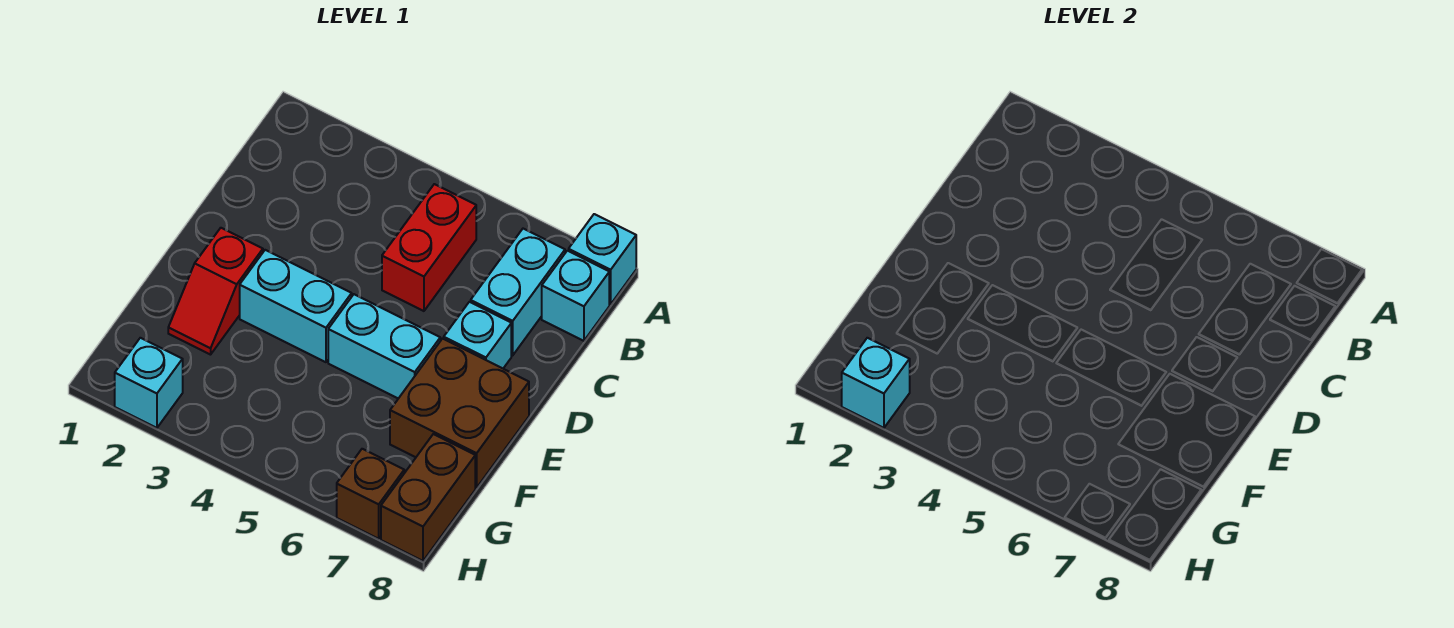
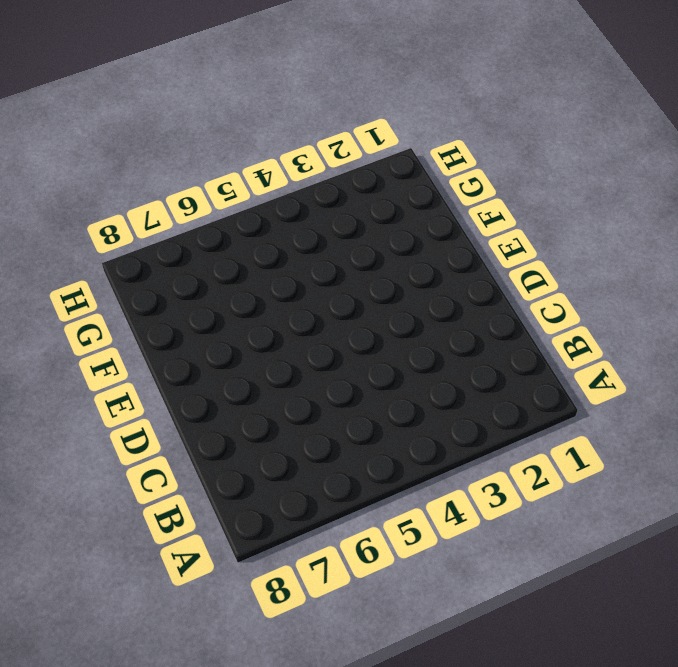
none -> cyan 1x1 brick [569,214,636,304]
none -> red 1x2 brick [382,184,476,311]
none -> cyan 1x2 brick [471,229,565,355]

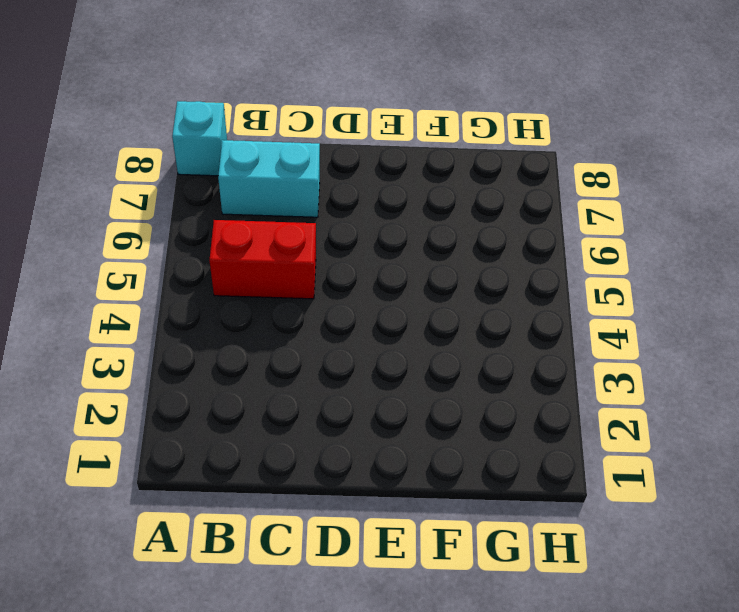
none -> cyan 1x1 brick [542,251,609,341]
none -> cyan 1x1 brick [444,302,511,368]
none -> red 1x2 slope [168,228,263,355]

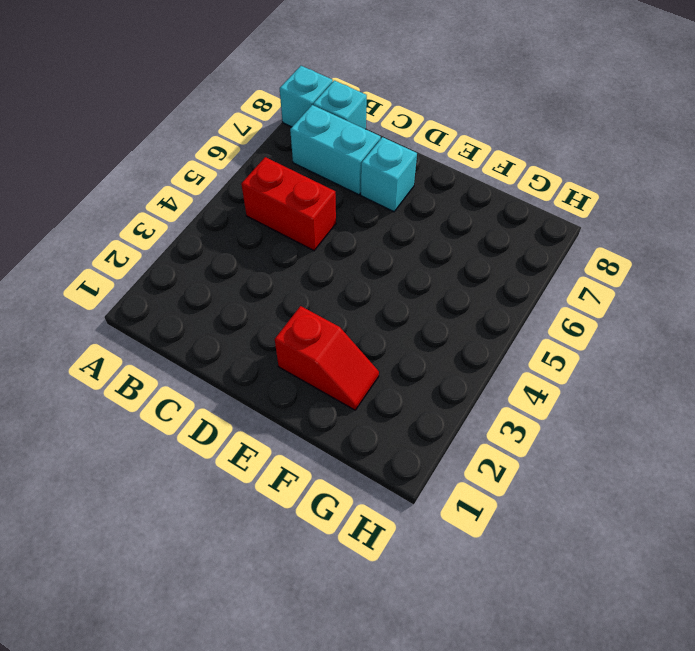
none -> cyan 1x2 brick [240,250,352,362]
none -> cyan 1x2 brick [328,294,440,399]
none -> brown 2x2 brick [390,339,529,488]

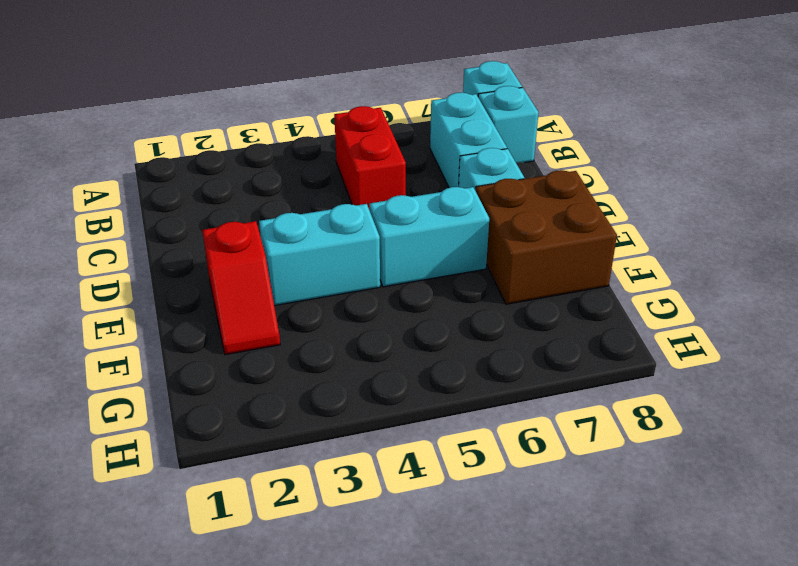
none -> brown 1x2 brick [381,434,475,561]
none -> cyan 1x1 brick [115,338,183,428]
none -> brown 1x1 brick [337,449,404,539]

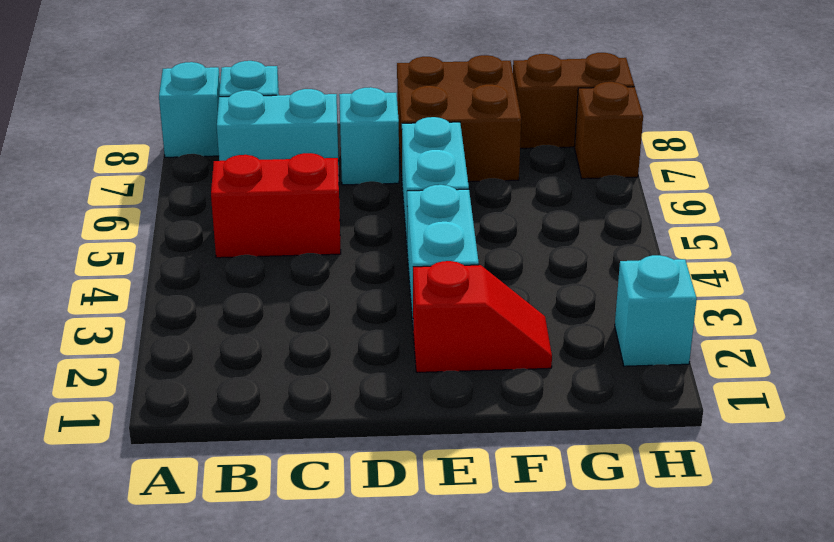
none -> cyan 1x1 brick [842,338,910,428]

